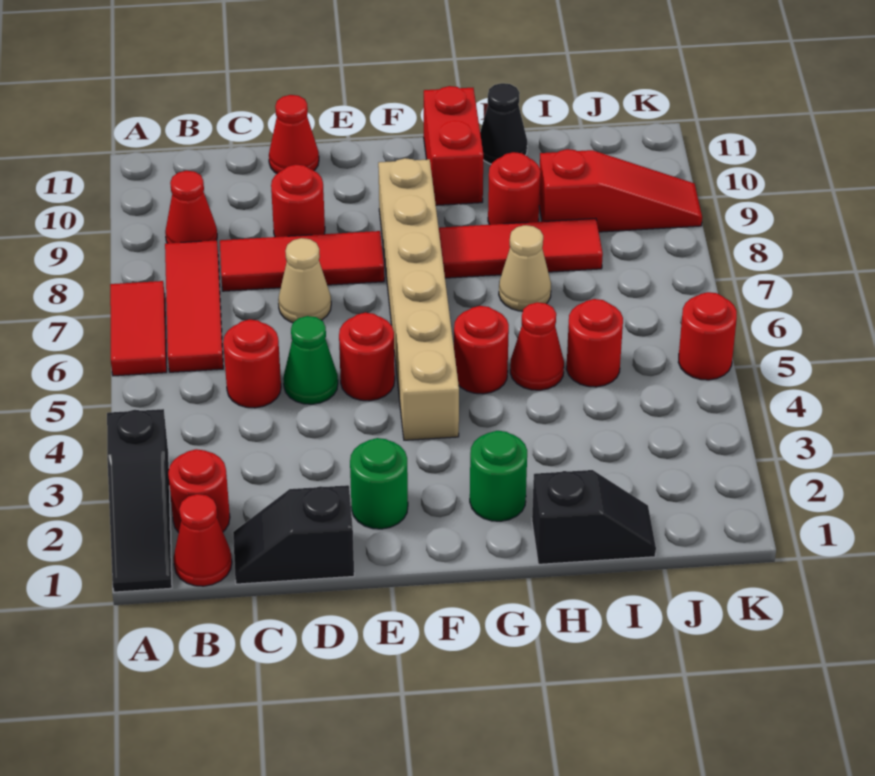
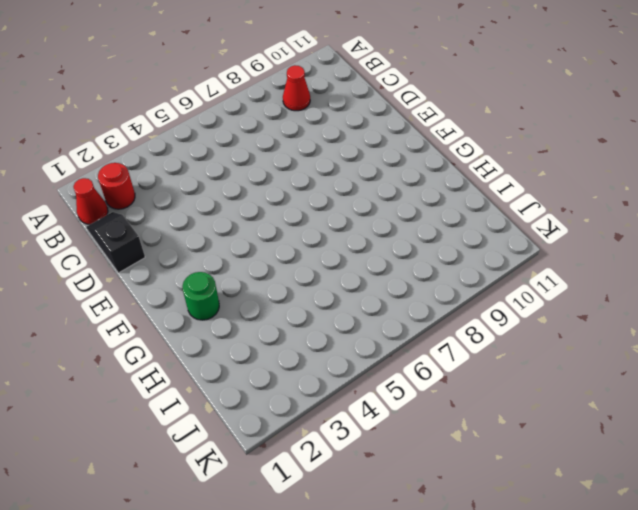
none -> black 1x3 slope [107,409,172,592]
none -> red 1x2 tile [110,281,167,376]
none -> red 1x3 tile [165,240,223,372]

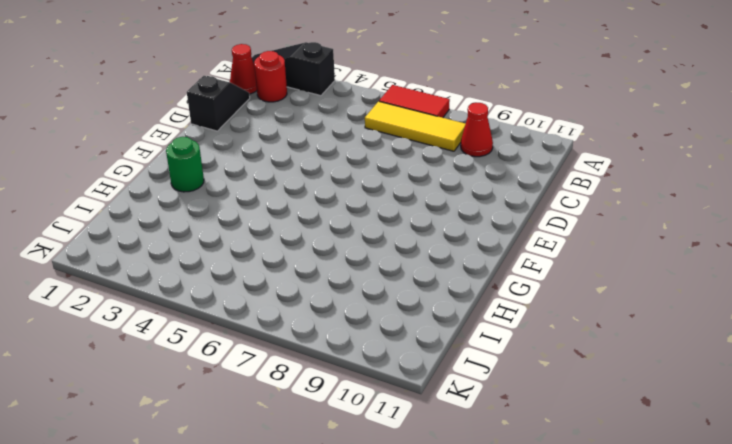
yellow 1x3 tile [365,101,465,151] -> red 1x3 tile [165,240,223,372]
none -> red 1x1 round brick [223,319,281,408]
none -> red 1x3 tile [220,231,384,291]
none -> green 1x1 cone [283,316,338,404]

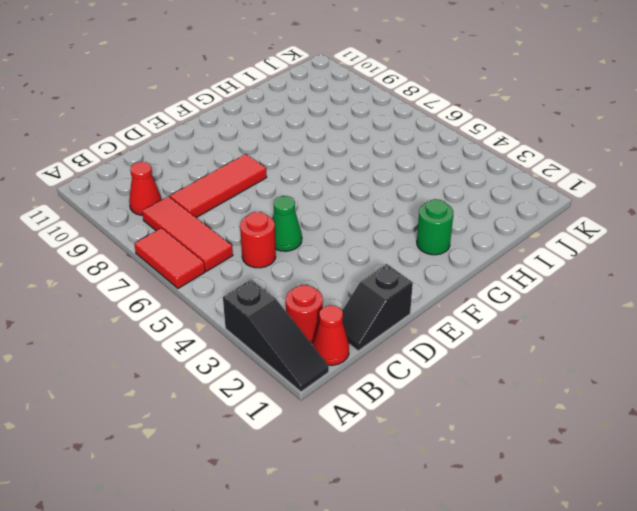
none -> tan 1x1 cone [278,238,331,323]
none -> red 1x1 round brick [271,165,325,237]
none -> red 1x1 cone [269,95,319,174]

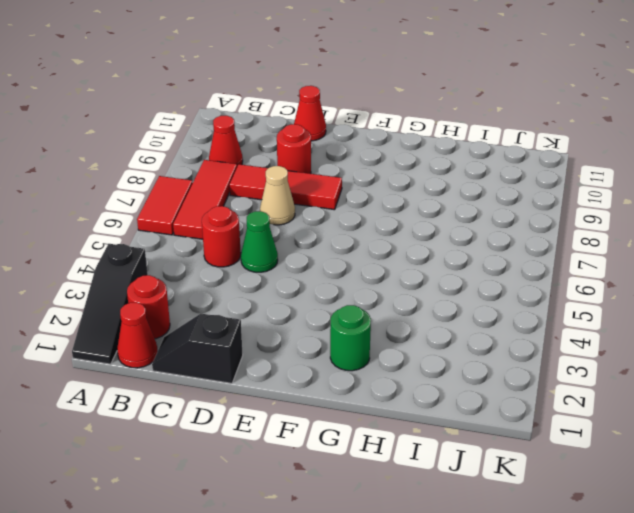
none -> green 1x1 round brick [350,438,408,529]
none -> red 1x1 round brick [339,313,395,401]
none -> tan 1x6 brick [378,158,459,440]

